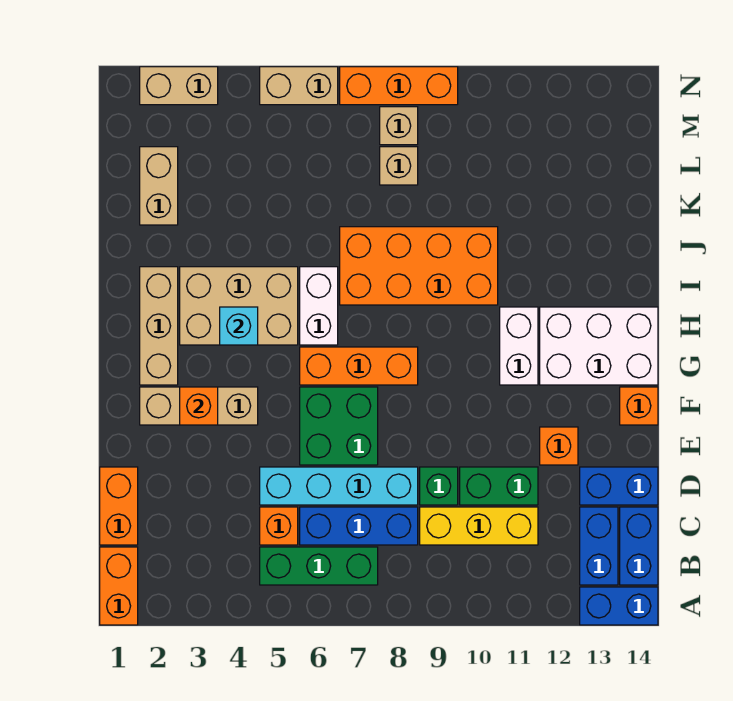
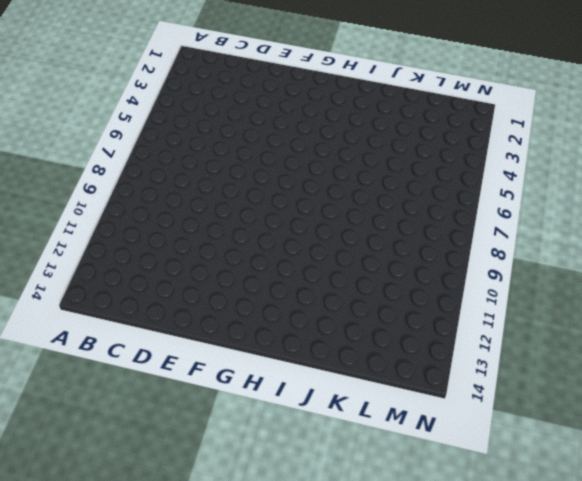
none -> orange 1x2 brick [100,547,138,625]
none -> blue 1x2 brick [580,587,658,625]
none -> green 1x3 brick [260,547,378,585]
none -> blue 1x2 brick [580,507,618,585]

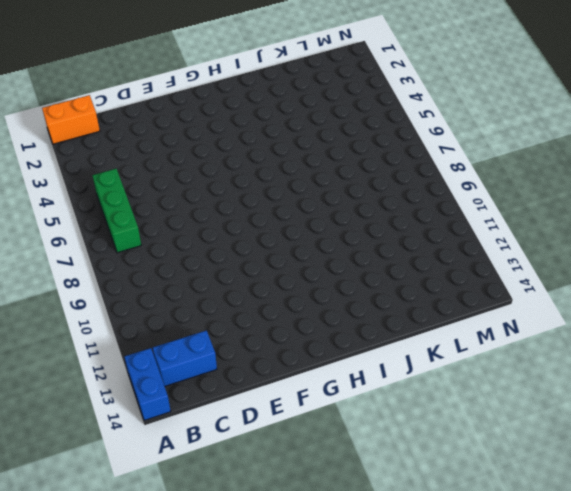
none -> blue 1x2 brick [620,507,658,585]
none -> orange 1x2 brick [100,467,138,545]
none -> orange 1x1 brick [260,507,298,545]
none -> blue 1x3 brick [300,507,418,545]

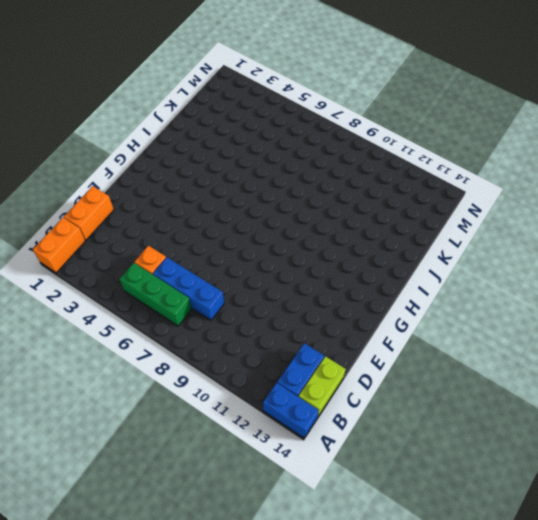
lime 1x2 brick [299,356,346,417] -> blue 1x2 brick [620,507,658,585]
none -> yellow 1x3 brick [420,507,538,545]
none -> cyan 1x4 brick [260,467,418,505]
none -> green 1x1 brick [420,467,458,505]
none -> green 1x2 brick [460,467,538,505]

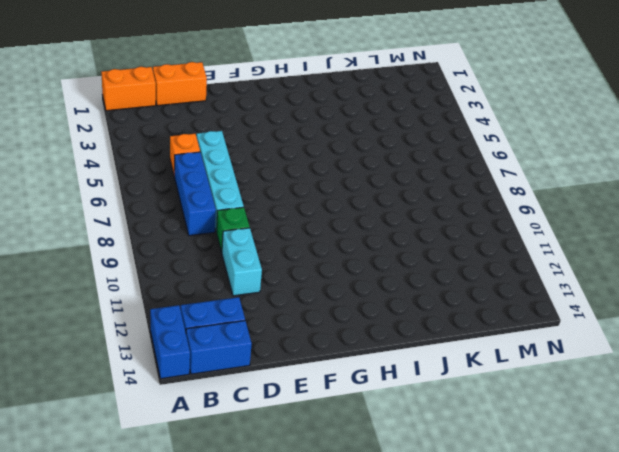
cyan 1x2 brick [222,228,262,296] -> green 1x2 brick [460,467,538,505]
none -> green 1x3 brick [260,547,378,585]
none -> yellow 1x3 brick [420,507,538,545]
none -> blue 1x2 brick [580,467,658,505]
none -> green 2x2 brick [300,387,378,465]

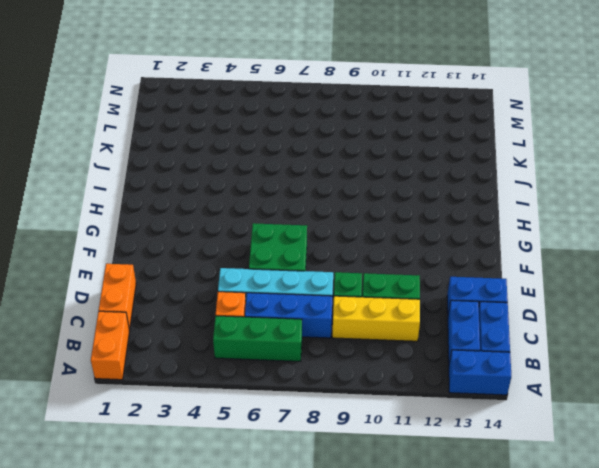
none -> orange 1x1 brick [540,427,578,465]
none -> tan 1x3 brick [140,387,258,425]
none -> orange 1x1 brick [620,387,658,425]
none -> tan 1x3 brick [140,267,178,385]

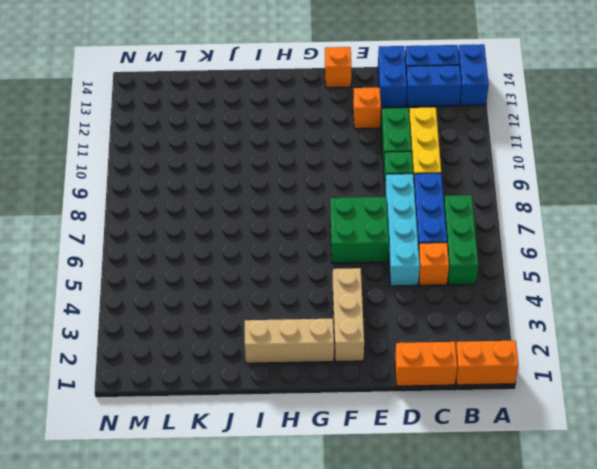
none -> orange 1x3 brick [300,347,418,385]
none -> white 1x2 brick [500,307,538,385]
none -> white 2x3 brick [540,307,658,385]
none -> tan 2x3 brick [180,267,298,345]

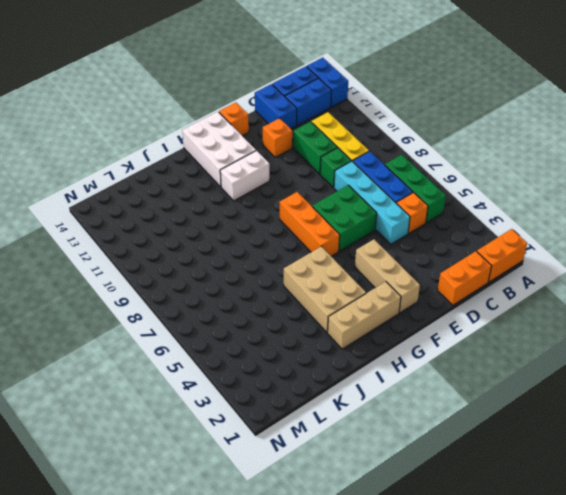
none -> white 1x2 brick [300,267,338,345]
none -> orange 2x4 brick [340,227,498,305]
none -> tan 1x2 brick [140,147,178,225]
none -> tan 1x1 brick [380,147,418,185]

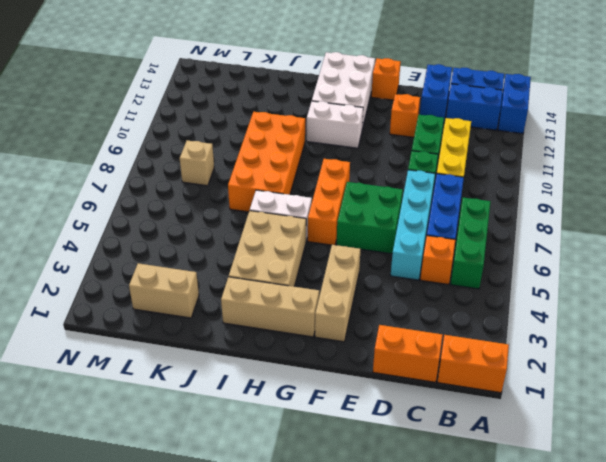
none -> tan 1x1 brick [380,107,418,145]
none -> tan 1x2 brick [140,67,218,105]
none -> tan 1x2 brick [260,67,338,105]
none -> orange 1x3 brick [340,67,458,105]

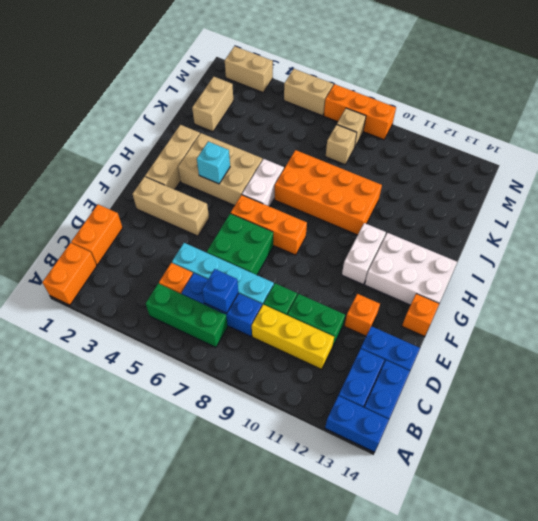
blue 1x1 brick [202,269,238,313] -> none
none -> orange 1x1 brick [180,387,218,425]

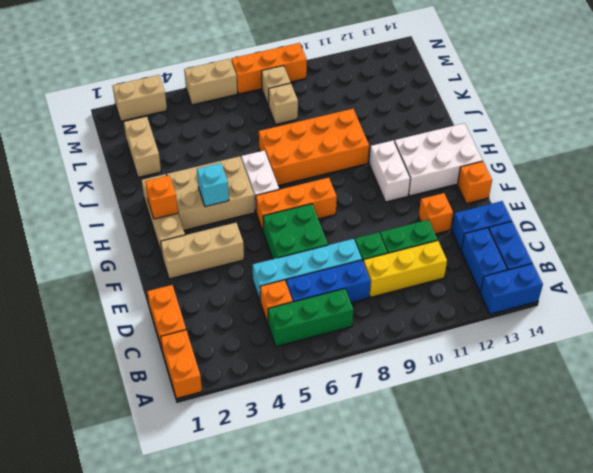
orange 1x1 brick [145,175,178,219] -> orange 1x1 brick moved to [180,387,218,425]

